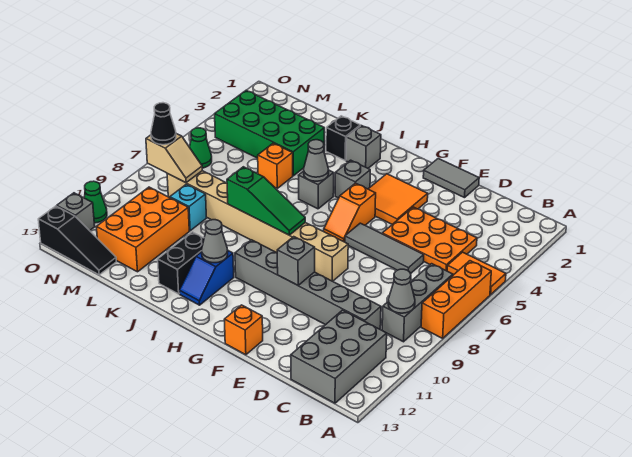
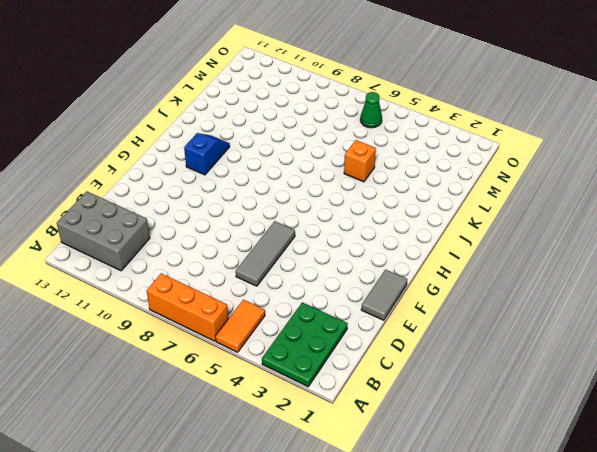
green 2x3 plate [262,302,348,387] -> none
blue 1x2 slope [184,133,230,175] -> blue 1x2 slope turned to [179,251,234,305]
none -> grey 1x3 brick [382,264,453,342]
none -> orange 2x3 plate [382,207,477,271]
none -> grey 1x6 brick [235,240,381,329]
none -> orange 2x2 tile [369,174,428,224]

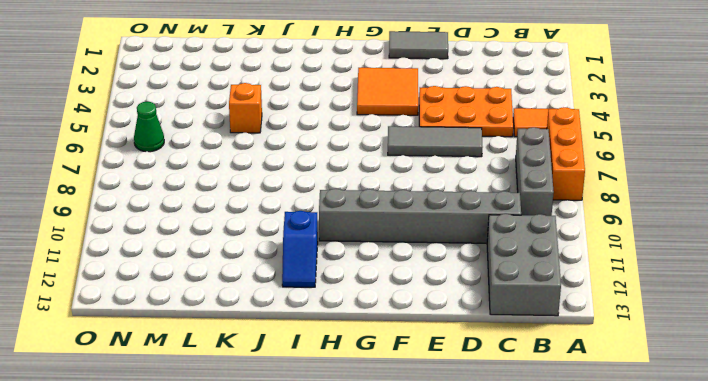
none -> tan 1x8 brick [167,171,348,281]
none -> orange 1x1 brick [224,305,263,355]
none -> orange 1x2 slope [324,183,376,242]
none -> grey 1x1 brick [335,160,370,198]

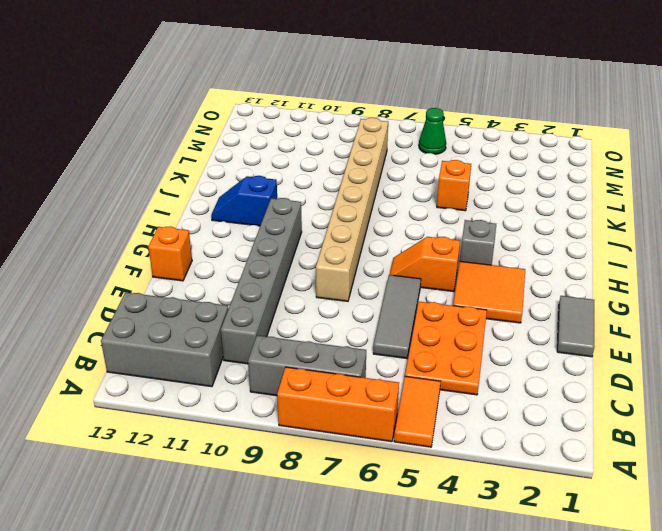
none -> grey 1x1 brick [346,126,381,168]
none -> grey 1x1 brick [299,170,334,209]
none -> black 1x1 brick [326,116,360,160]
none -> black 1x2 brick [158,232,204,294]

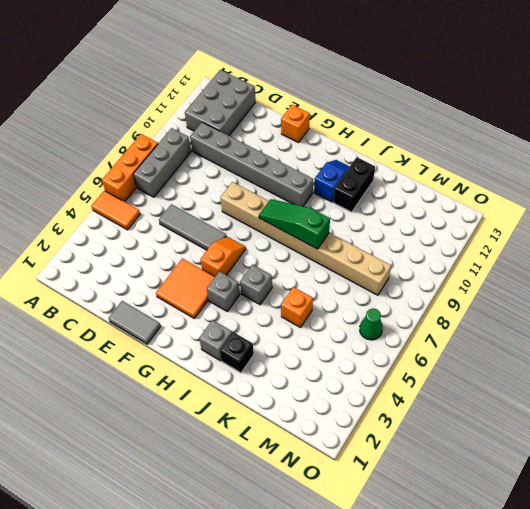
none -> orange 2x3 plate [382,207,477,271]
none -> green 2x4 brick [215,90,324,176]
none -> cyan 1x1 brick [170,184,206,231]
none -> orange 2x3 brick [96,187,189,272]

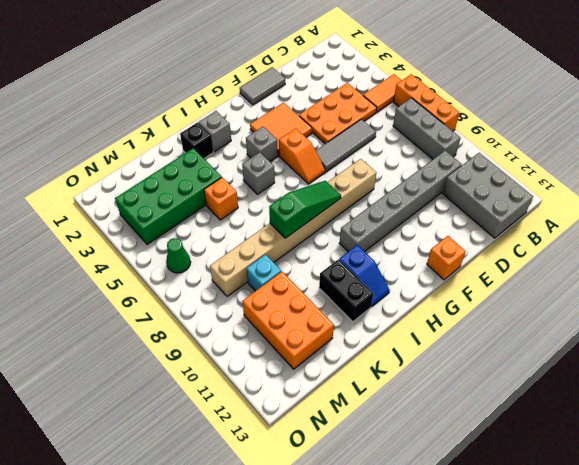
none -> black 1x3 slope [38,206,116,275]
none -> green 1x1 cone [84,181,107,223]
none -> grey 1x1 brick [57,193,95,231]
none -> grey 1x1 cone [388,269,415,313]

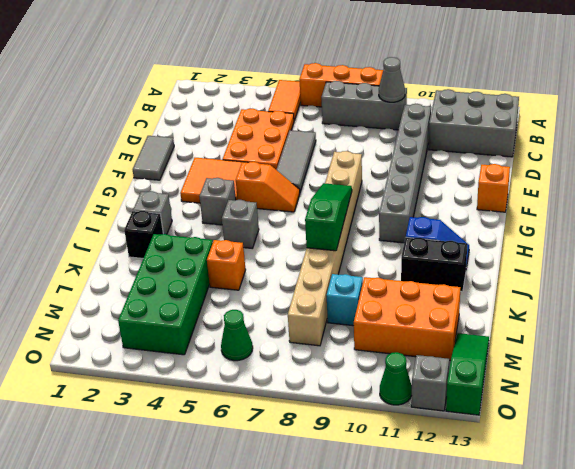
green 1x3 slope [446,333,489,415] -> black 1x3 slope [38,206,116,275]
none -> grey 1x1 brick [277,237,315,285]
none -> grey 1x1 cone [304,140,329,181]
none -> grey 1x1 cone [202,220,228,263]
none -> tan 1x2 slope [146,134,202,183]

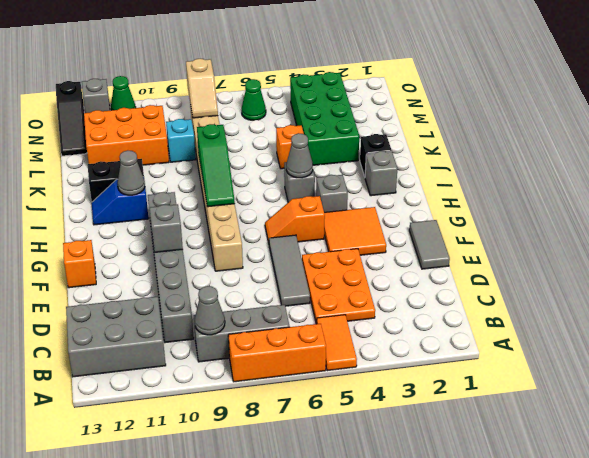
none -> black 1x1 cone [151,103,176,145]

